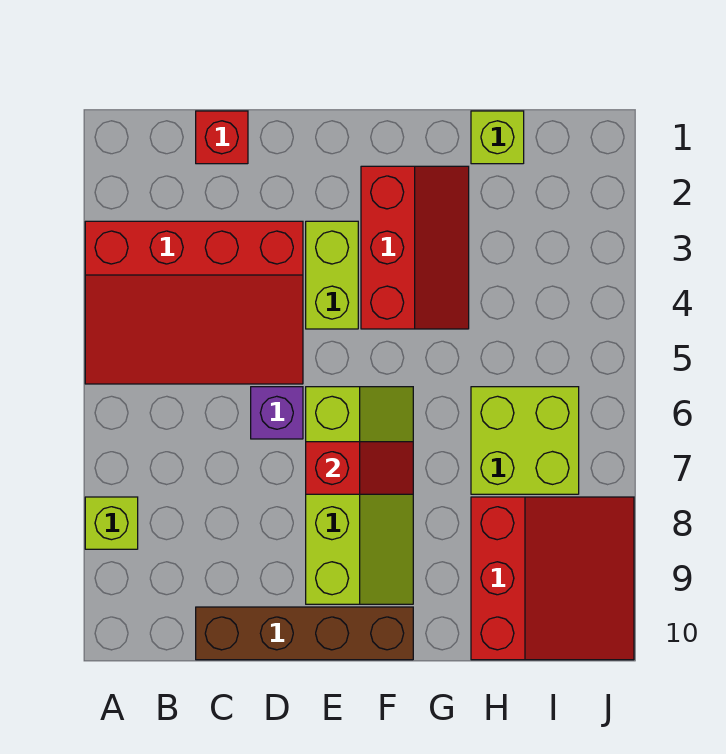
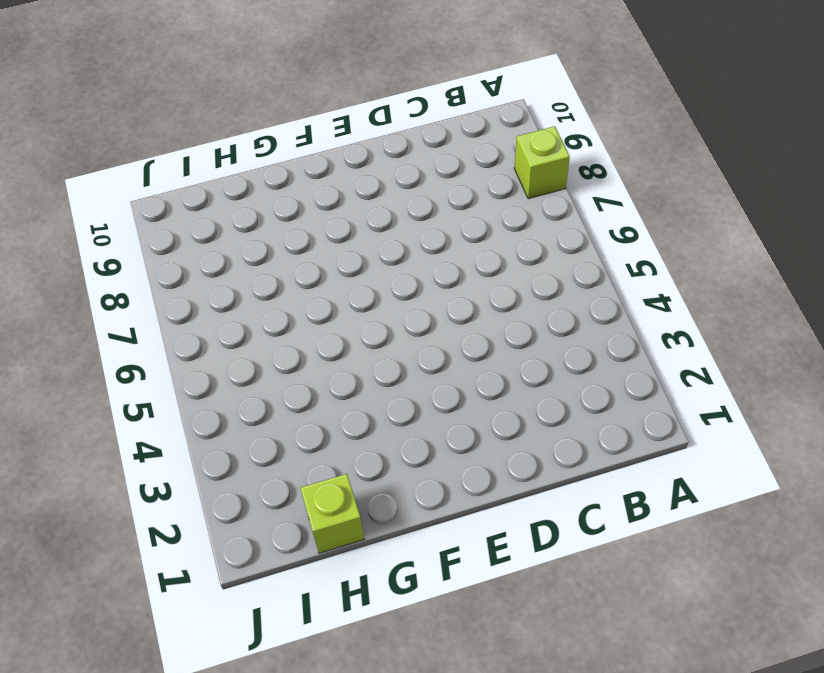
none -> red 3x4 slope [85,221,303,384]
none -> red 1x1 brick [196,111,248,164]
none -> brown 1x4 brick [196,607,413,660]

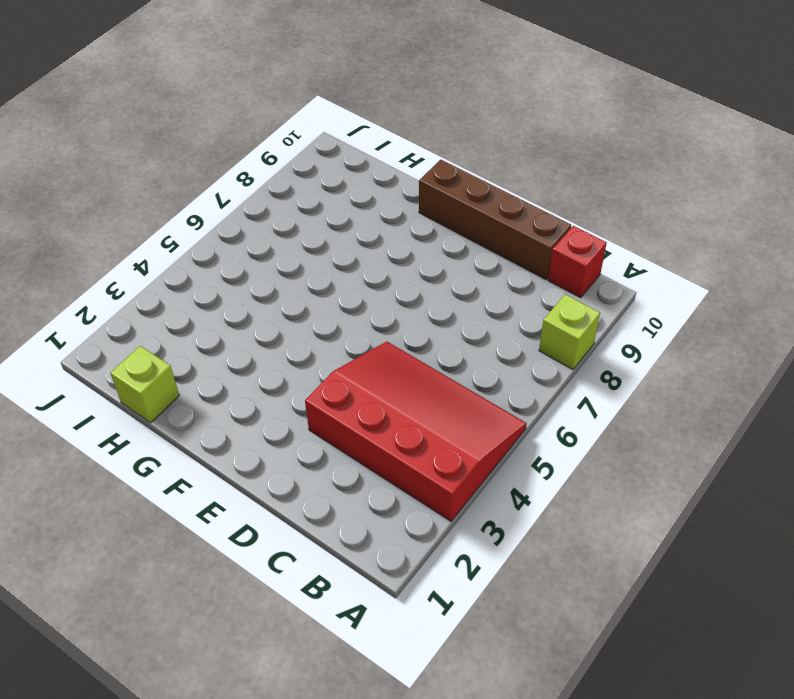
red 1x1 brick [548,226,607,298] -> red 1x1 brick moved to [196,111,248,164]
none -> purple 1x1 brick [251,387,303,439]
none -> lime 1x2 brick [306,221,358,329]
none -> lime 2x4 slope [306,387,413,604]

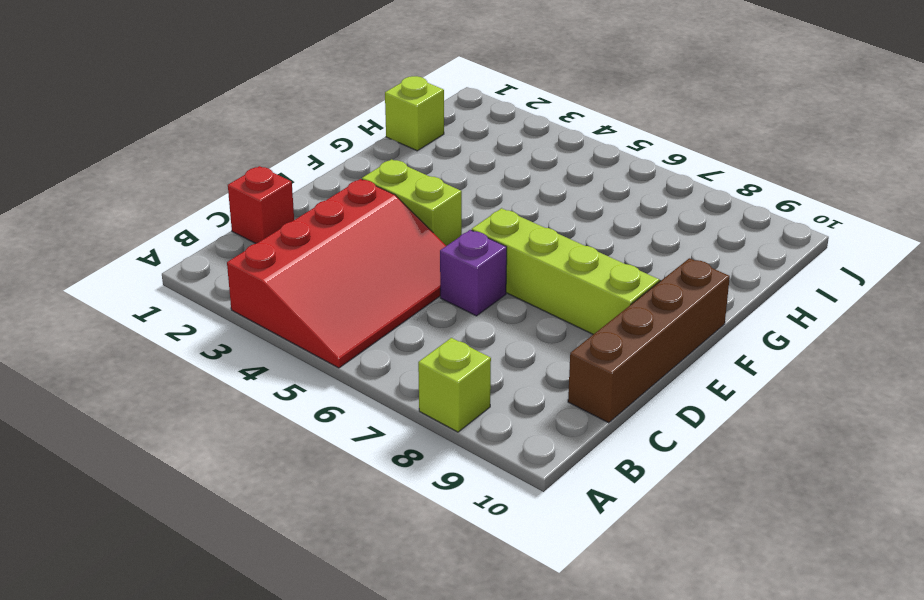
none -> red 2x3 slope [361,166,469,329]
none -> lime 2x2 brick [471,387,579,494]
none -> red 3x3 slope [471,497,634,660]

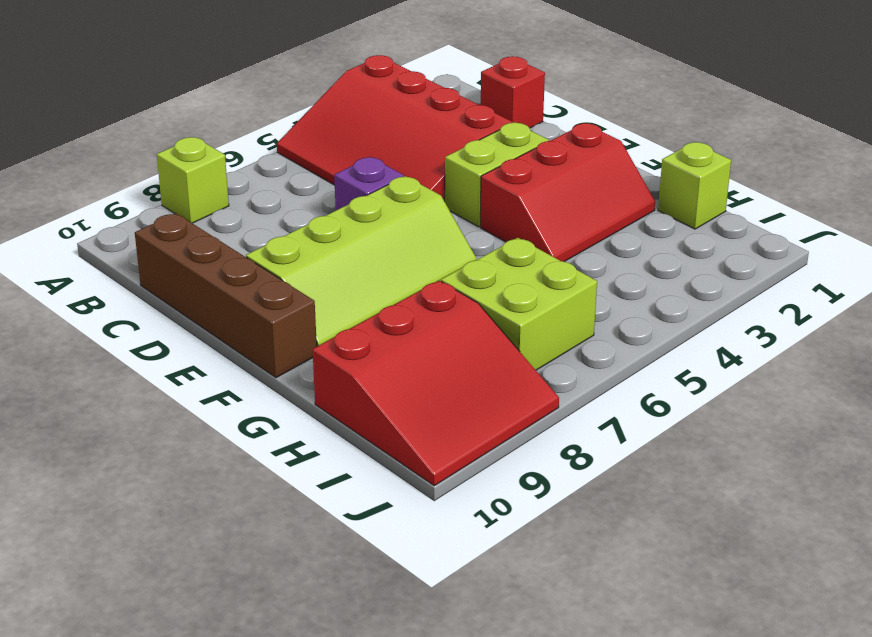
none -> red 1x2 slope [306,442,413,494]

